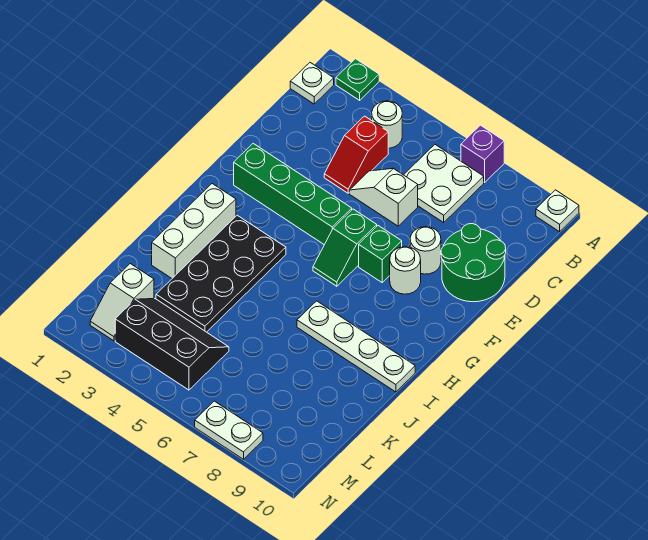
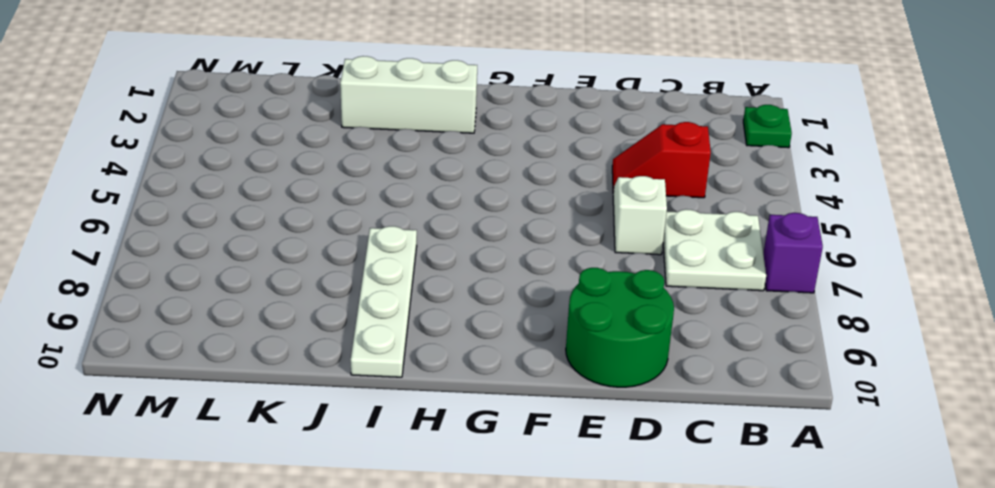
none -> white 1x1 plate [536,190,579,232]
none -> white 1x1 plate [290,63,334,104]
none -> white 1x1 round brick [372,101,402,148]

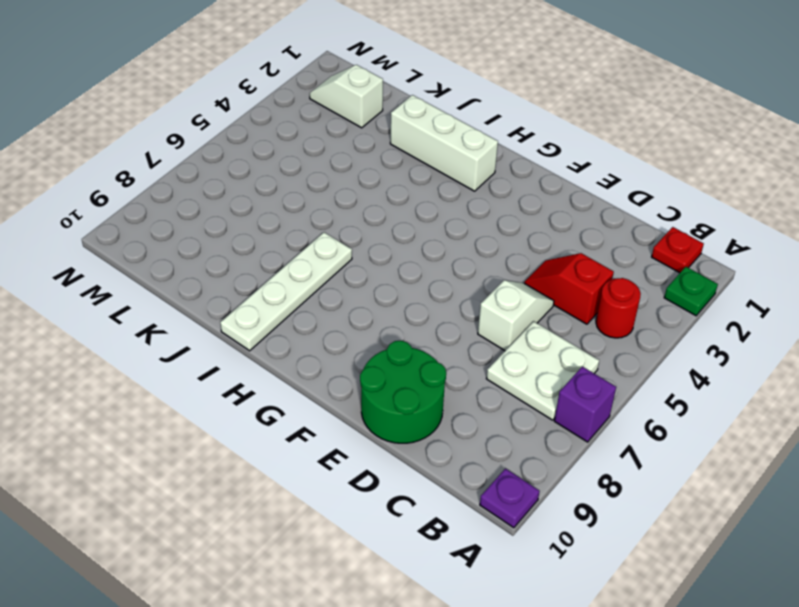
purple 1x1 plate [480,469,540,528] -> white 1x1 plate [536,190,579,232]
red 1x1 plate [652,227,704,273] -> white 1x1 plate [290,63,334,104]
red 1x1 round brick [596,278,641,338] -> white 1x1 round brick [372,101,402,148]
none -> white 1x1 round brick [410,227,441,274]
none -> green 1x4 brick [234,144,352,245]
none -> green 1x2 slope [313,209,377,286]

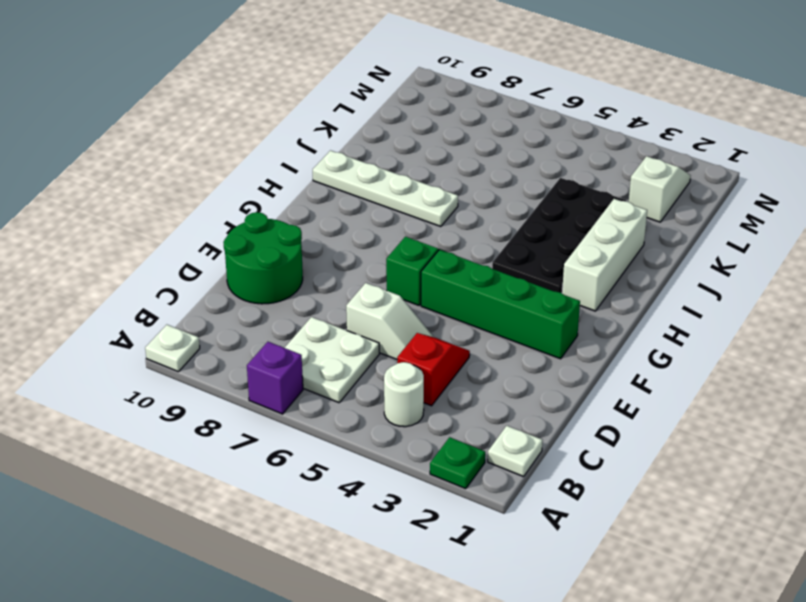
none -> white 1x1 round brick [410,227,441,274]
none -> green 1x1 brick [359,226,402,282]
none -> white 1x1 round brick [390,247,421,294]

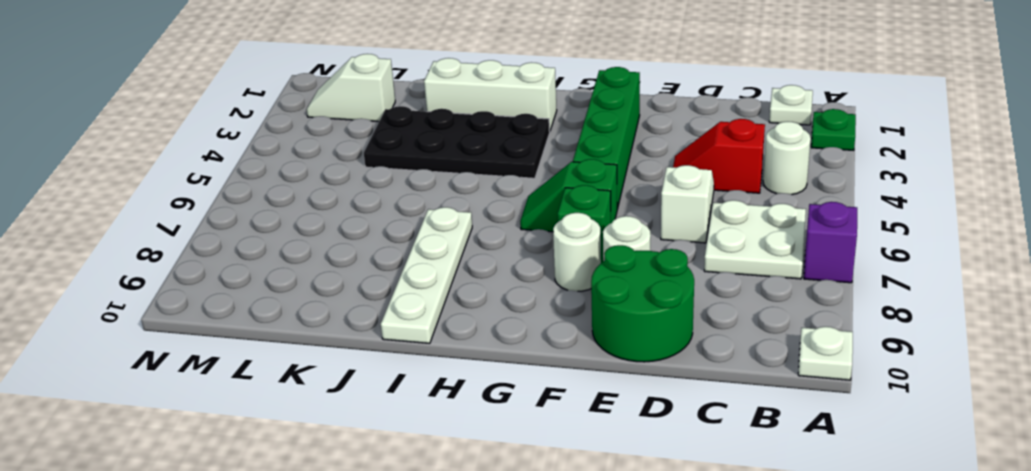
none -> black 2x3 slope [115,299,229,390]
none -> white 1x2 plate [195,401,263,459]

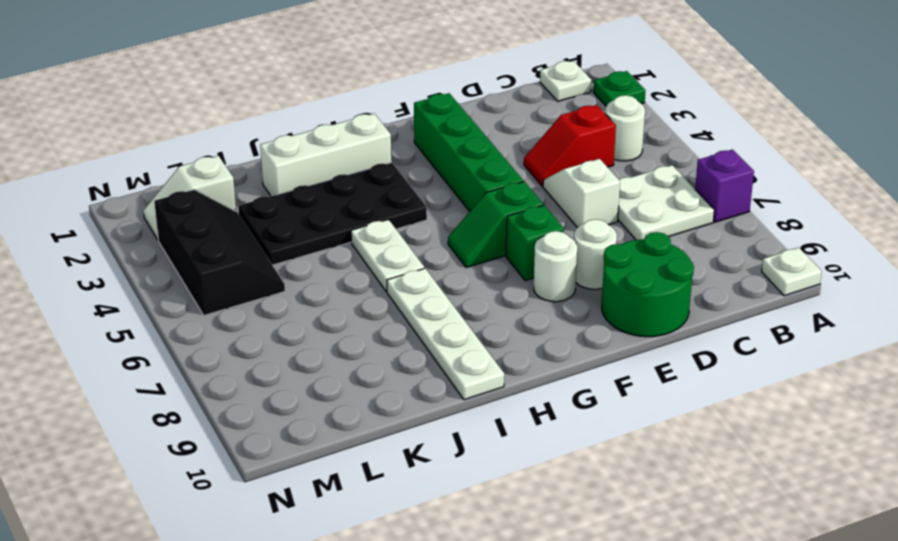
white 1x2 plate [351,219,424,292] -> white 1x2 plate moved to [195,401,263,459]

